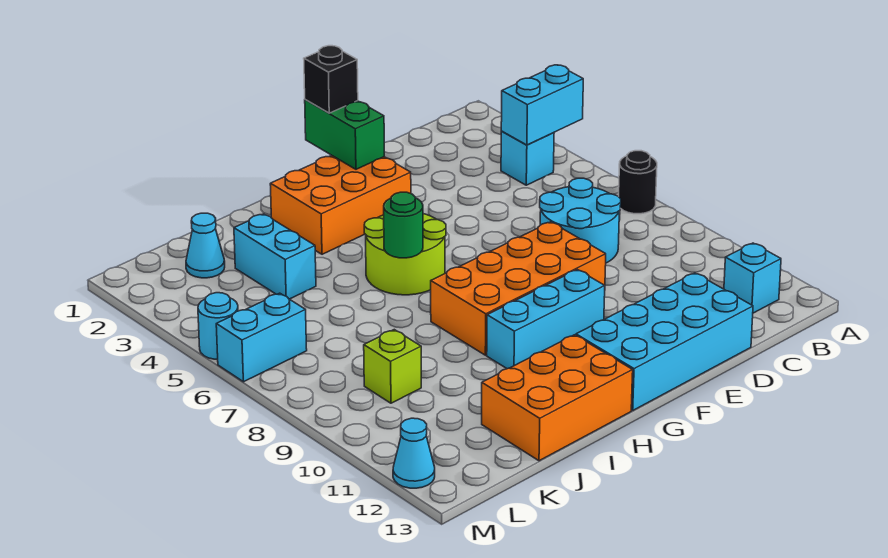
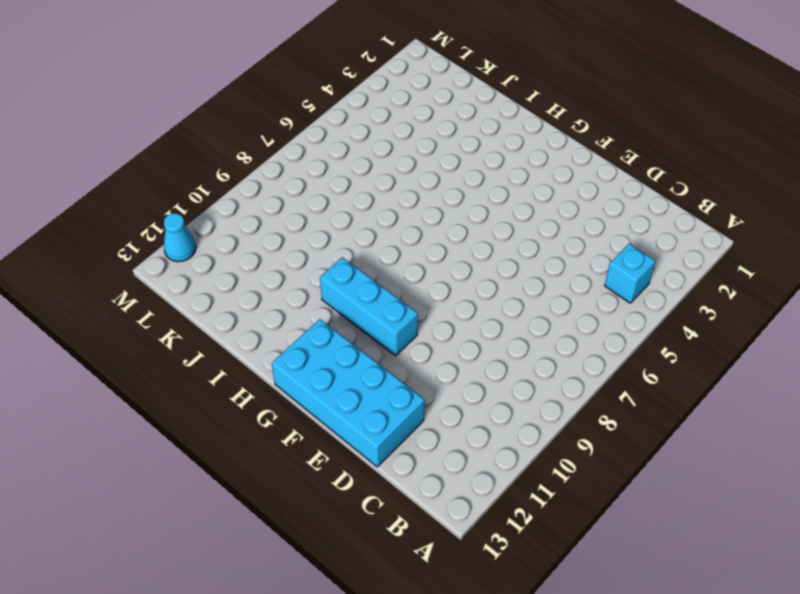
none -> black 1x1 round brick [619,151,657,214]
none -> cyan 1x1 brick [724,243,781,313]
none -> cyan 2x2 round brick [540,178,621,263]

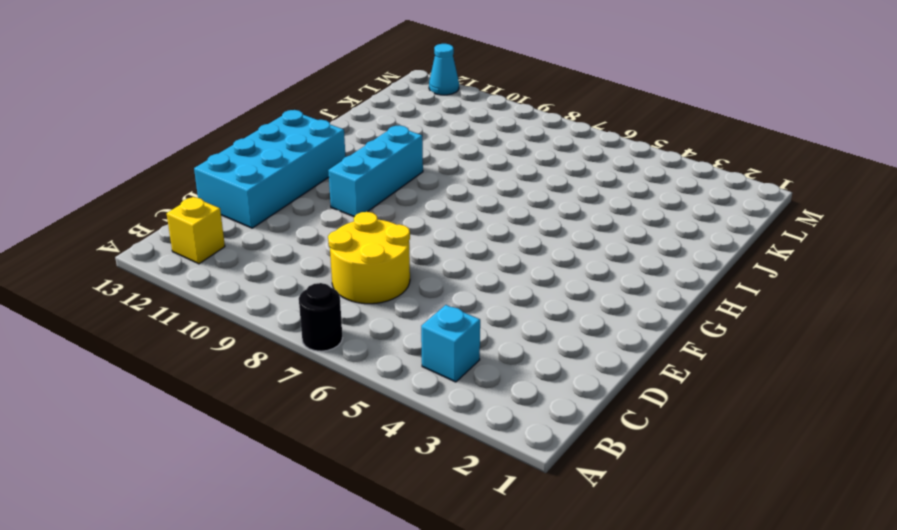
yellow 1x1 brick [167,197,225,264] -> cyan 1x1 brick [724,243,781,313]
yellow 2x2 round brick [328,212,410,304] -> cyan 2x2 round brick [540,178,621,263]
none -> orange 2x4 brick [431,222,606,355]
none -> orange 2x3 brick [270,155,411,254]
none -> lime 2x2 round brick [364,214,446,295]

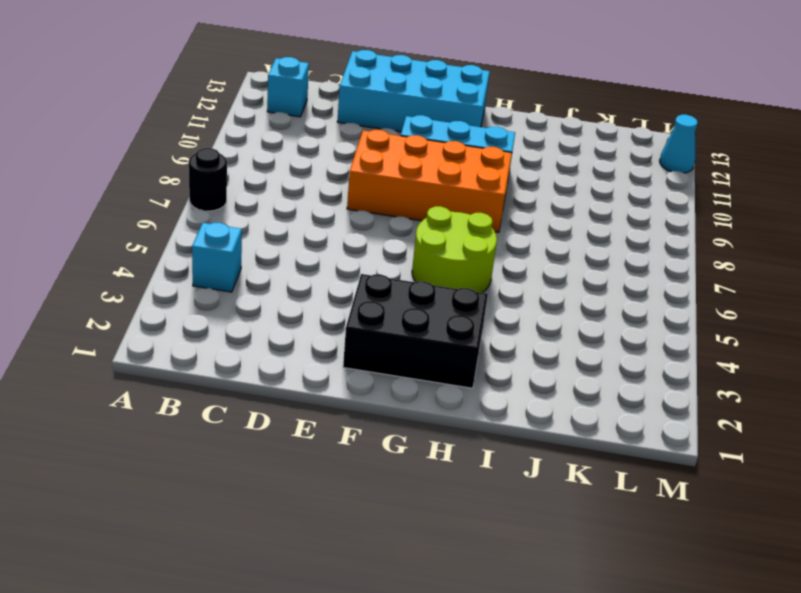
black 2x3 brick [343,274,488,388] -> orange 2x3 brick [270,155,411,254]
none -> cyan 2x2 round brick [540,178,621,263]
none -> orange 2x3 brick [482,335,633,461]
none -> cyan 1x2 brick [234,214,316,299]

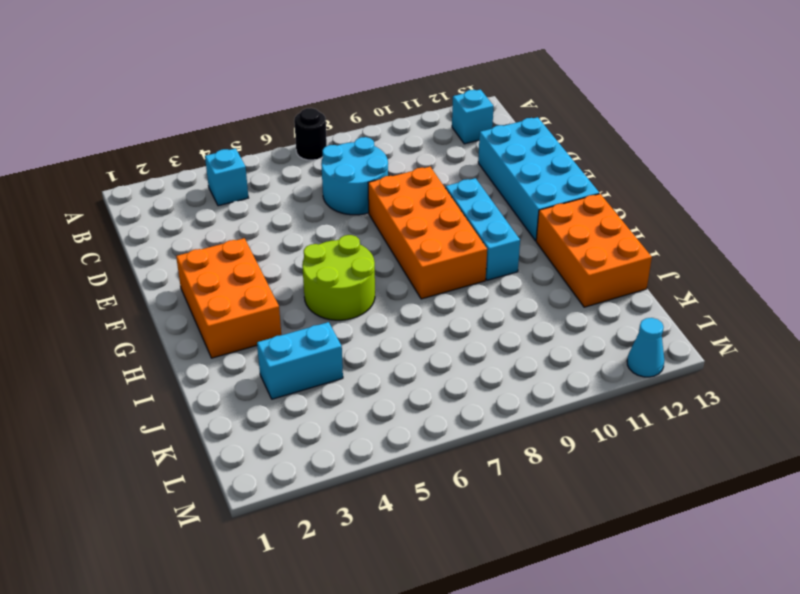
none -> cyan 1x1 cone [186,213,225,278]
none -> lime 1x1 brick [364,330,421,403]
none -> cyan 1x2 brick [216,293,307,382]

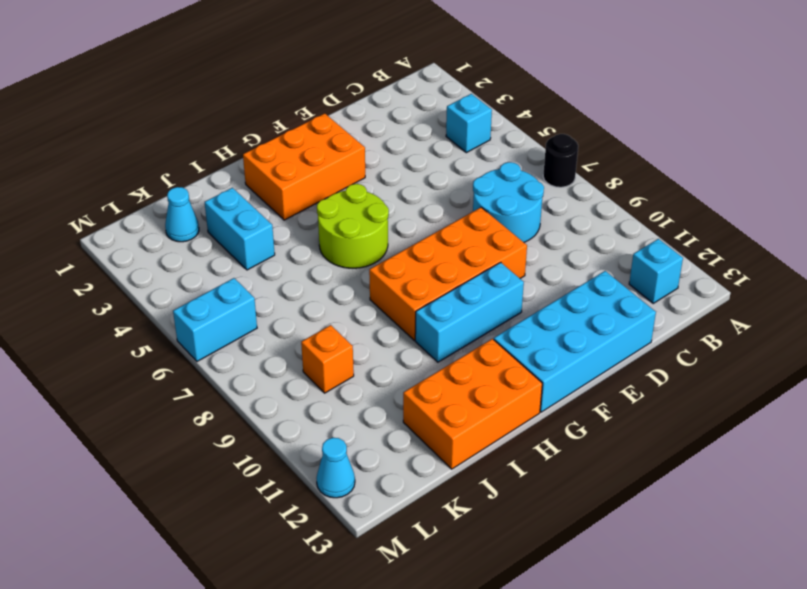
orange 1x1 brick [301,325,354,393] -> lime 1x1 brick [364,330,421,403]
none -> cyan 1x1 round brick [198,293,238,359]
none -> cyan 1x2 brick [501,65,583,145]
none -> green 1x2 brick [305,100,384,169]

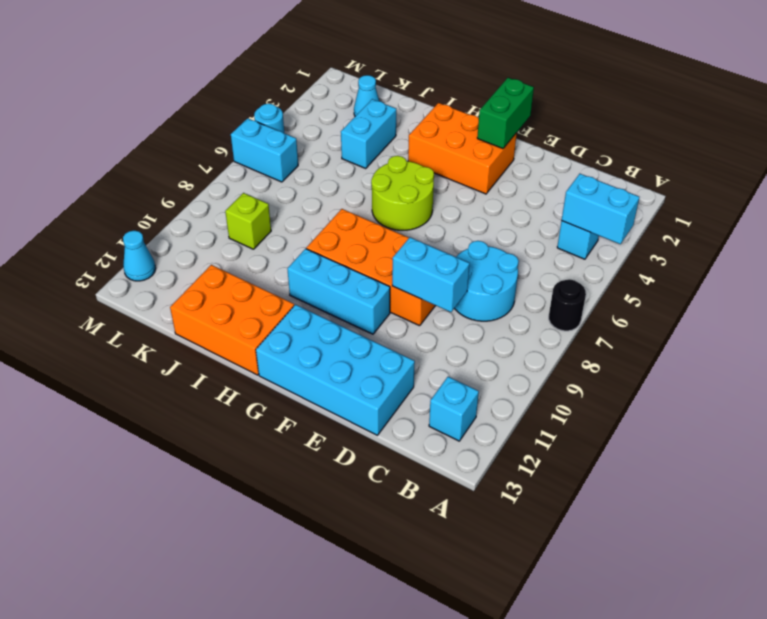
cyan 1x2 brick [392,237,469,312] -> none
none -> green 1x1 round brick [384,192,423,258]
none -> black 1x1 brick [304,46,358,113]

